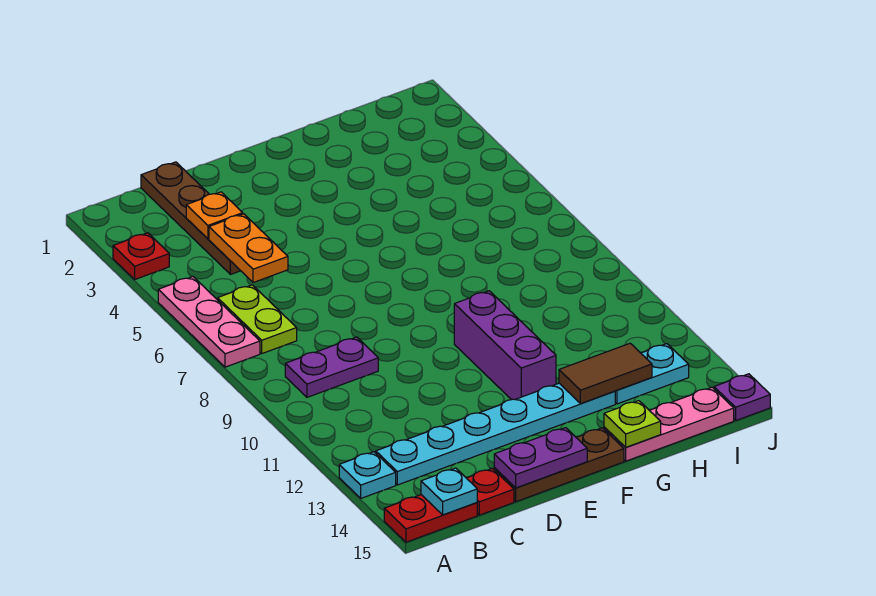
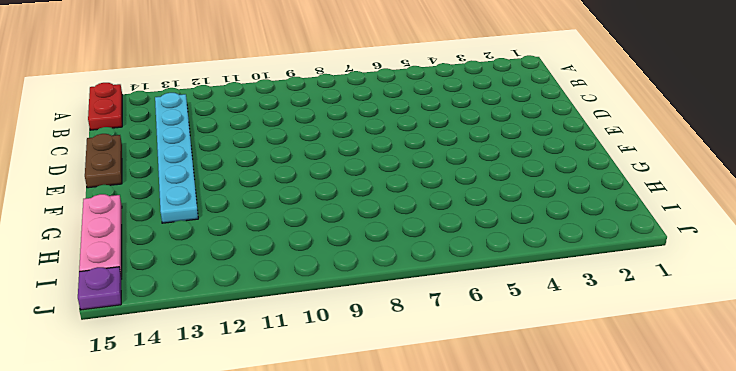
brown 1x2 plate [85,134,122,188] -> brown 1x3 plate [494,428,624,502]
none -> red 1x1 plate [113,233,169,279]
none -> pink 1x3 plate [158,277,260,367]
none -> cyan 1x1 plate [339,452,396,498]

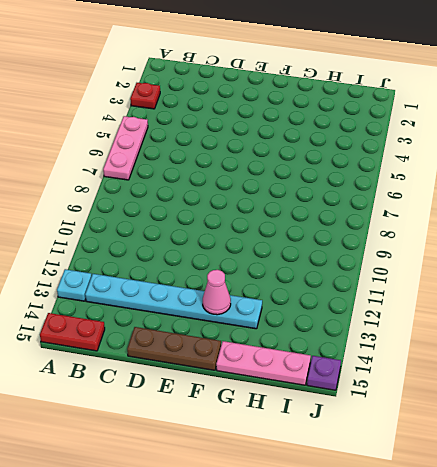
pink 1x1 cone [203,270,231,315] -> none
none -> lime 1x2 plate [218,285,297,353]
none -> purple 1x2 plate [285,337,378,397]
none -> brown 1x4 plate [141,162,240,274]

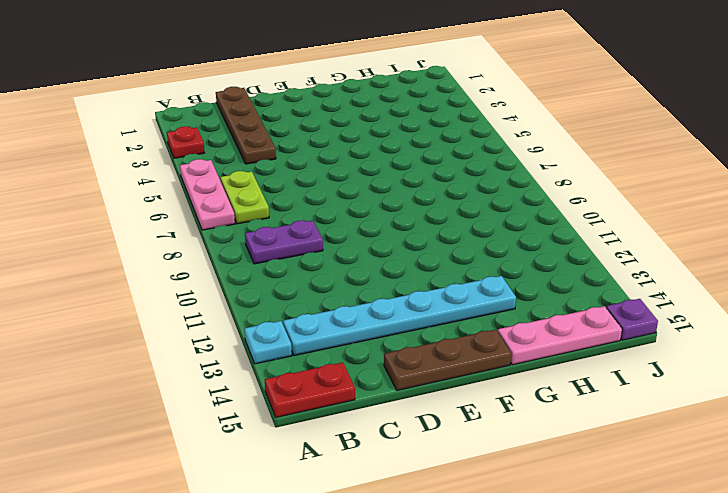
none -> red 1x1 plate [467,468,514,515]
none -> purple 1x3 brick [454,291,556,400]
none -> cyan 1x2 plate [615,344,689,404]

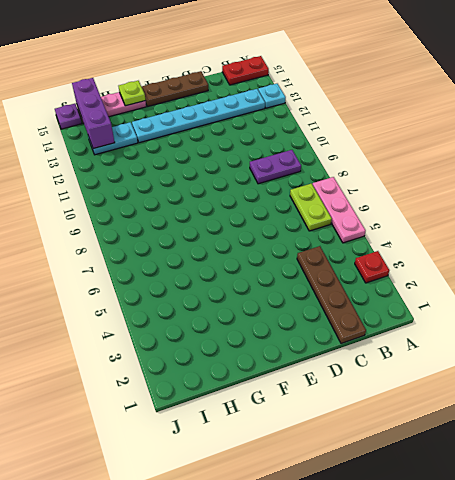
purple 1x3 brick [72,78,115,149] -> purple 1x3 brick moved to [454,291,556,400]
none -> red 1x1 plate [467,468,514,515]
none -> cyan 1x1 plate [421,468,477,515]
none -> orange 1x1 plate [186,192,243,239]

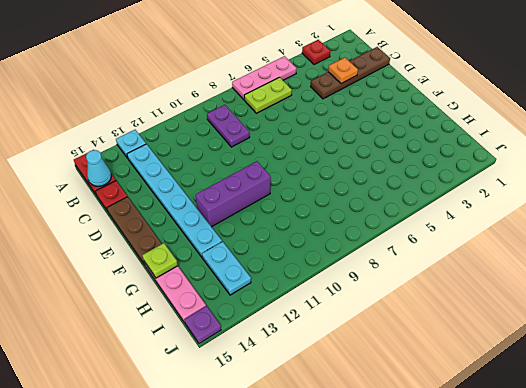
cyan 1x1 cone [86,150,111,186] -> cyan 1x1 plate [421,468,477,515]
none -> orange 1x2 plate [209,214,288,283]
none -> purple 1x2 plate [494,428,587,488]
none -> brown 1x2 tile [559,343,652,404]

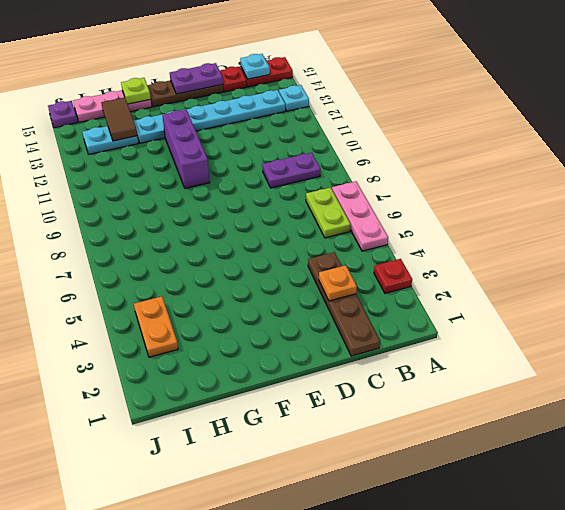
brown 1x2 tile [102,98,137,141] -> brown 1x2 tile turned to [559,343,652,404]
orange 1x2 plate [134,296,178,357] -> orange 1x2 plate moved to [209,214,288,283]

